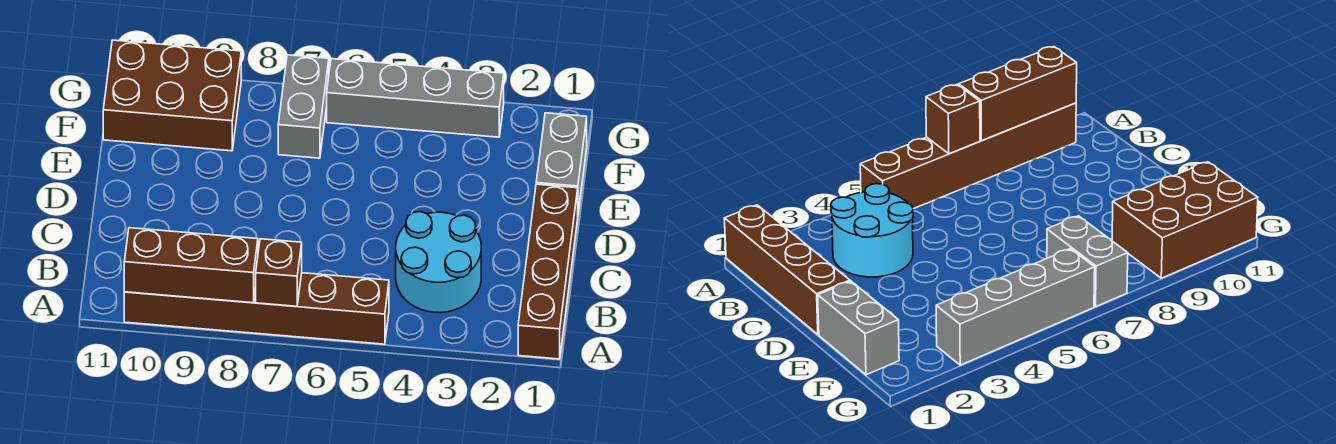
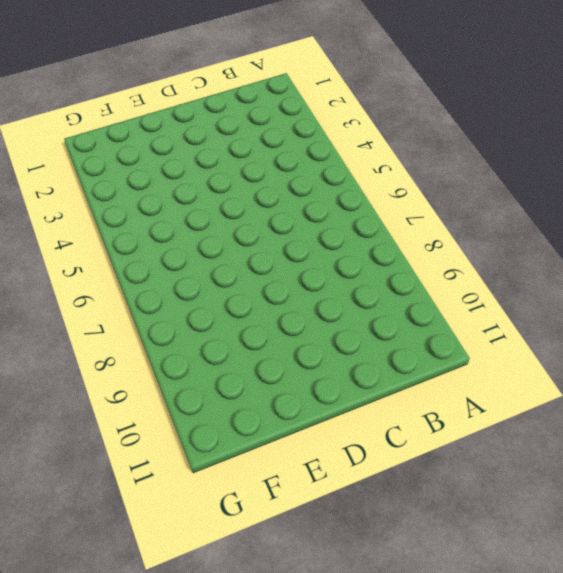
none -> brown 1x4 brick [518,184,578,359]
none -> brown 1x6 brick [124,273,389,344]

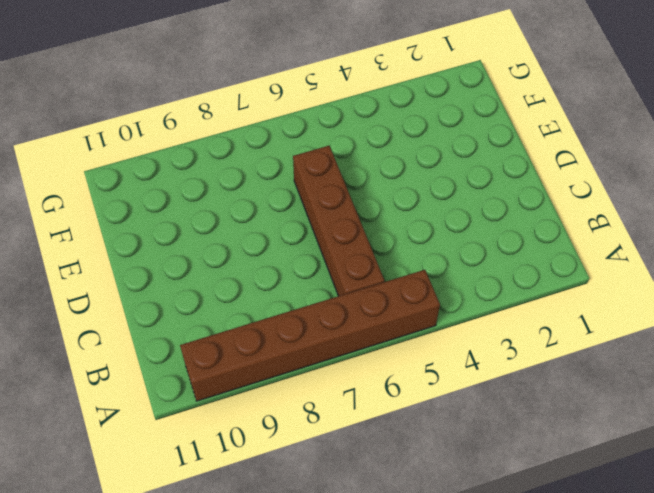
brown 1x4 brick [293,146,384,296] -> brown 1x4 brick moved to [518,184,578,359]
none -> cyan 2x2 round brick [396,212,481,313]
none -> grey 1x2 brick [536,113,587,212]

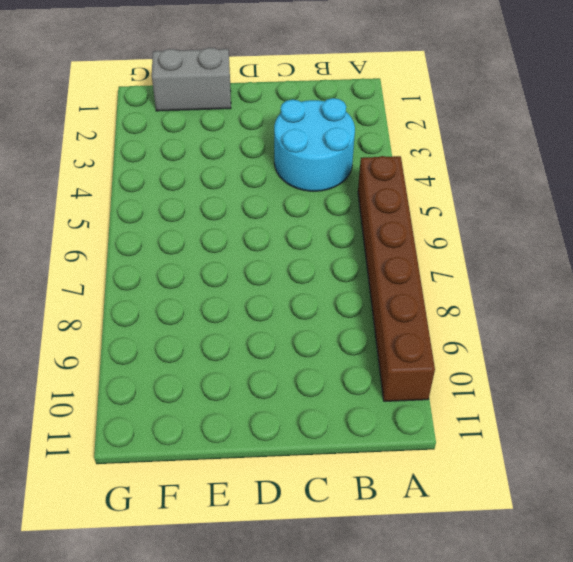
none -> brown 1x4 brick [518,184,578,359]
none -> grey 1x2 brick [278,55,329,158]

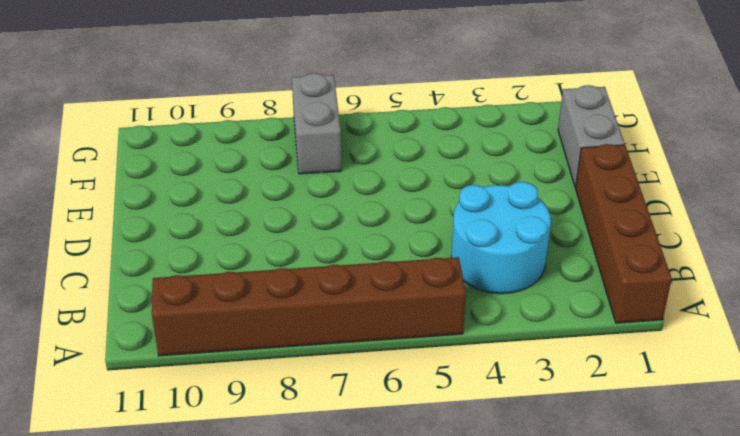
none -> brown 2x3 brick [103,40,241,151]
none -> grey 1x4 brick [327,59,504,137]

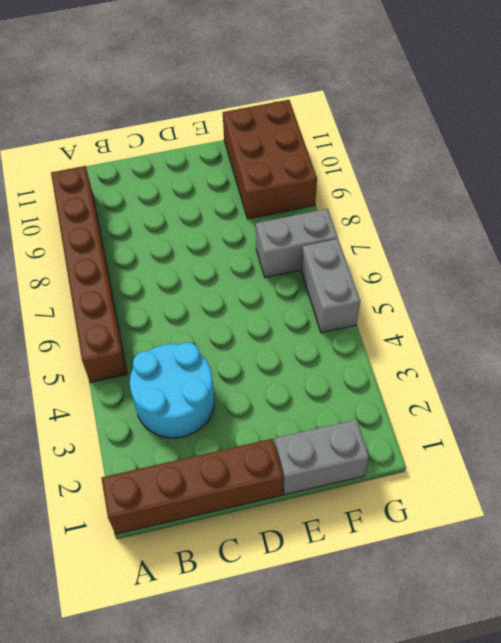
grey 1x2 brick [301,239,360,333] -> grey 1x4 brick [327,59,504,137]
none -> brown 1x1 brick [256,239,302,306]
none -> brown 1x3 brick [124,228,258,303]

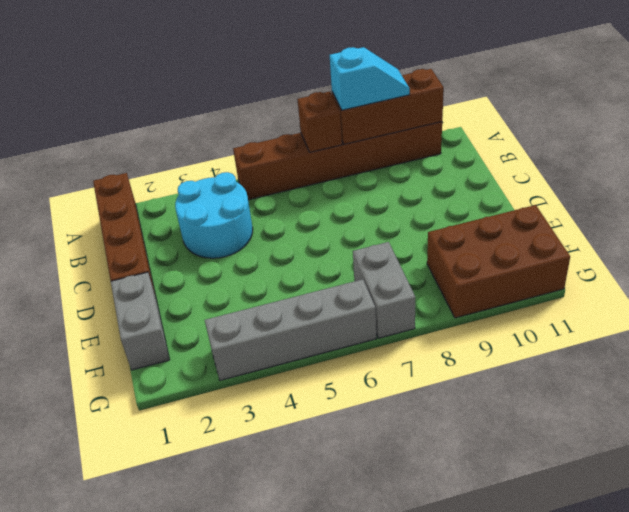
cyan 1x2 slope [330,47,410,110] -> none

